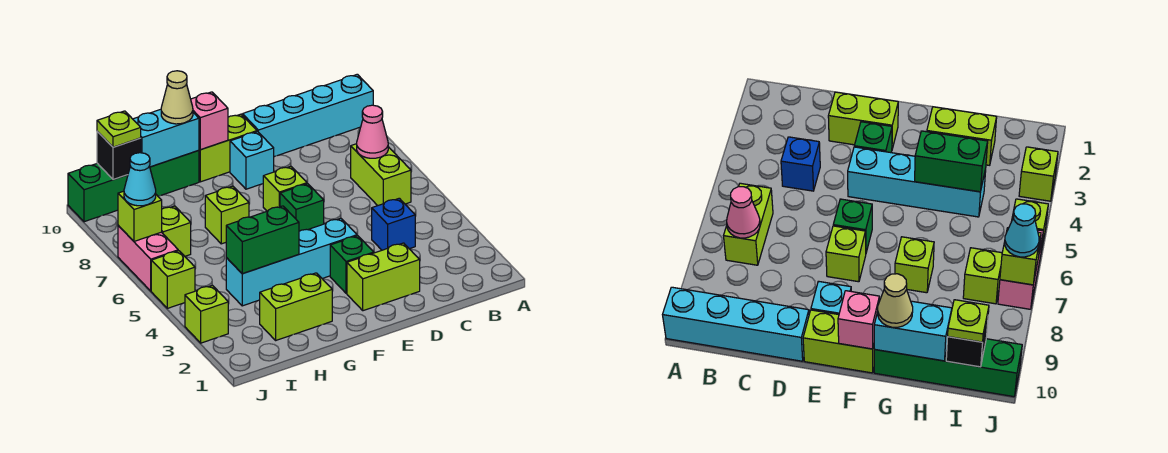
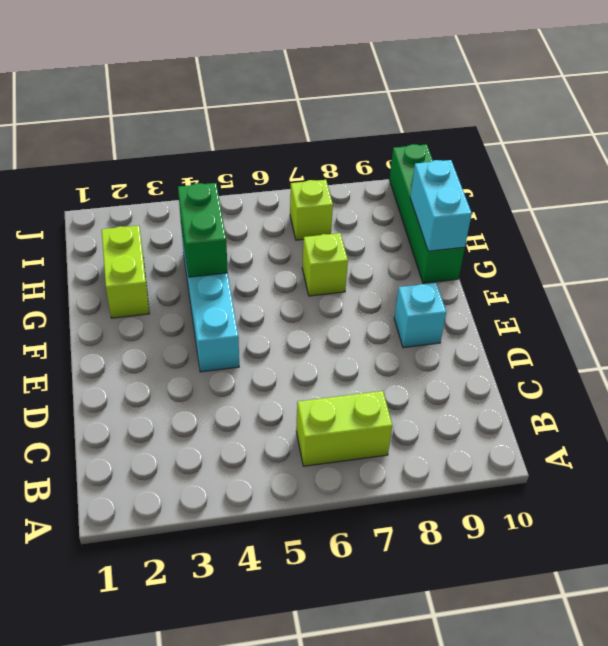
none -> cyan 1x4 brick [243,74,373,157]
none -> blue 1x1 brick [372,198,415,250]
none -> lime 1x2 brick [347,243,420,311]

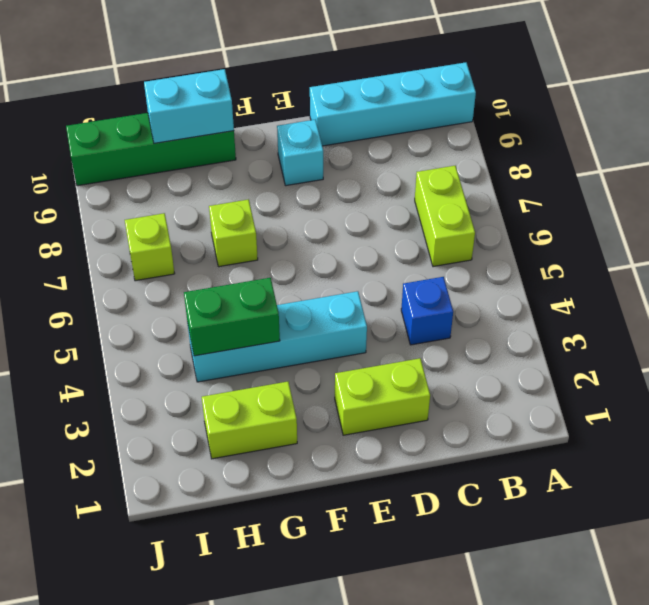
none -> green 1x1 brick [330,236,374,293]
none -> green 1x1 brick [280,184,324,231]
none -> lime 1x1 brick [263,166,307,211]

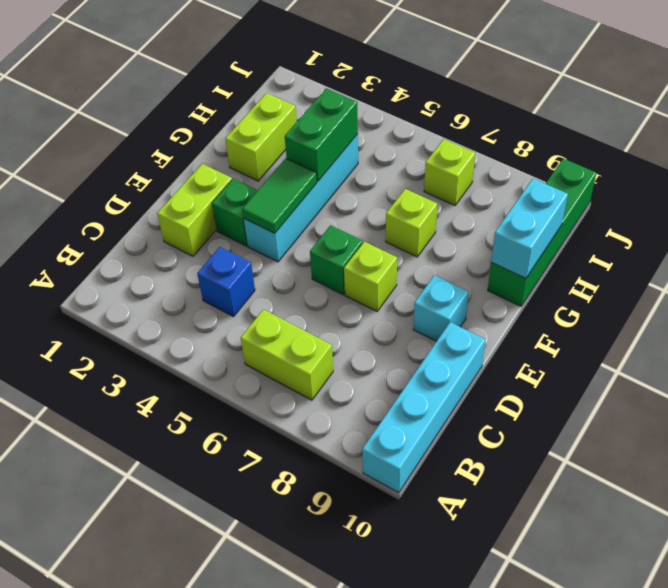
green 1x2 tile [242,158,317,233] -> none
none -> lime 1x2 brick [199,114,257,182]
none -> lime 1x1 brick [185,285,228,343]
none -> lime 1x1 brick [151,251,195,308]

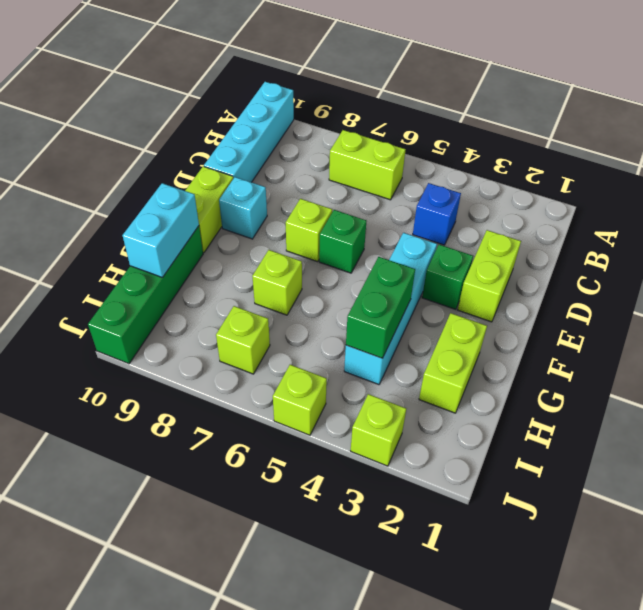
none -> pink 1x2 brick [118,226,178,291]
none -> pink 1x1 cone [357,105,388,158]
none -> pink 1x1 brick [191,92,228,150]

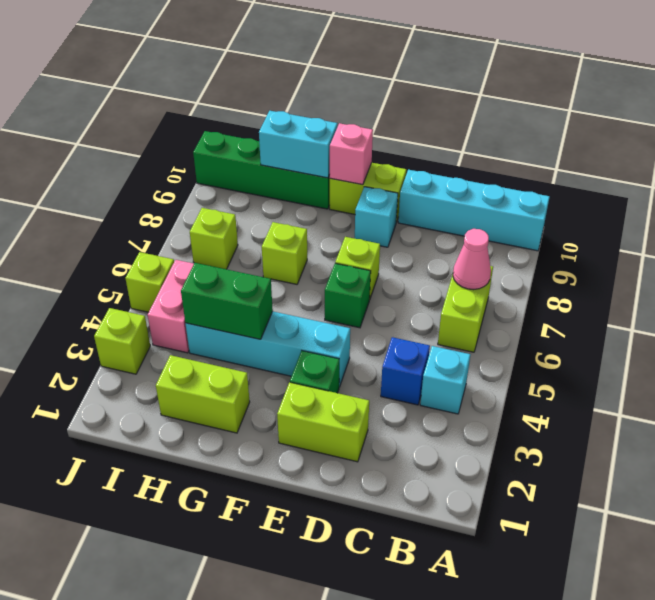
cyan 1x1 brick [420,346,470,414] -> none
pink 1x2 brick [148,260,194,353] -> pink 1x2 brick moved to [118,226,178,291]
none -> black 1x1 brick [97,131,141,180]
none -> lime 1x1 brick [118,191,162,241]
none -> tan 1x1 cone [161,71,193,124]

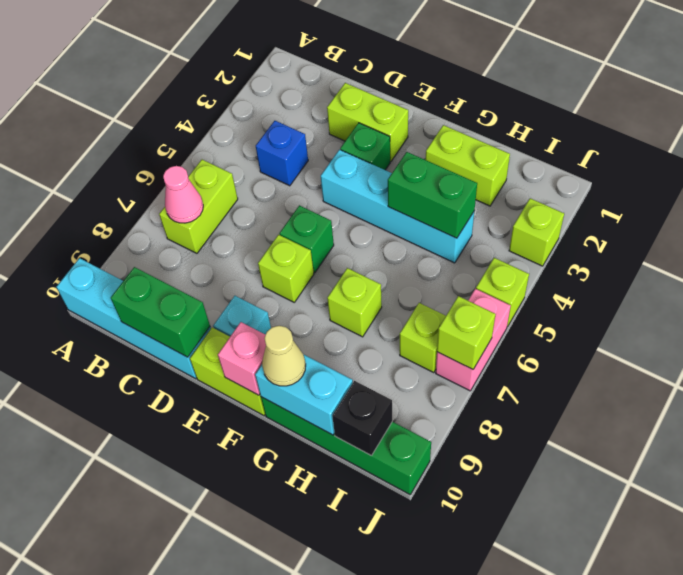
green 1x2 brick [111,267,210,357] -> none
none -> lime 1x1 plate [97,111,141,147]
none -> cyan 1x1 cone [124,153,156,206]

